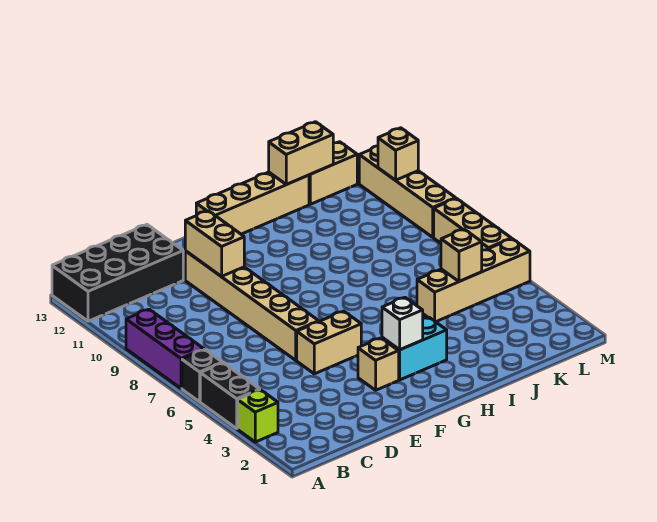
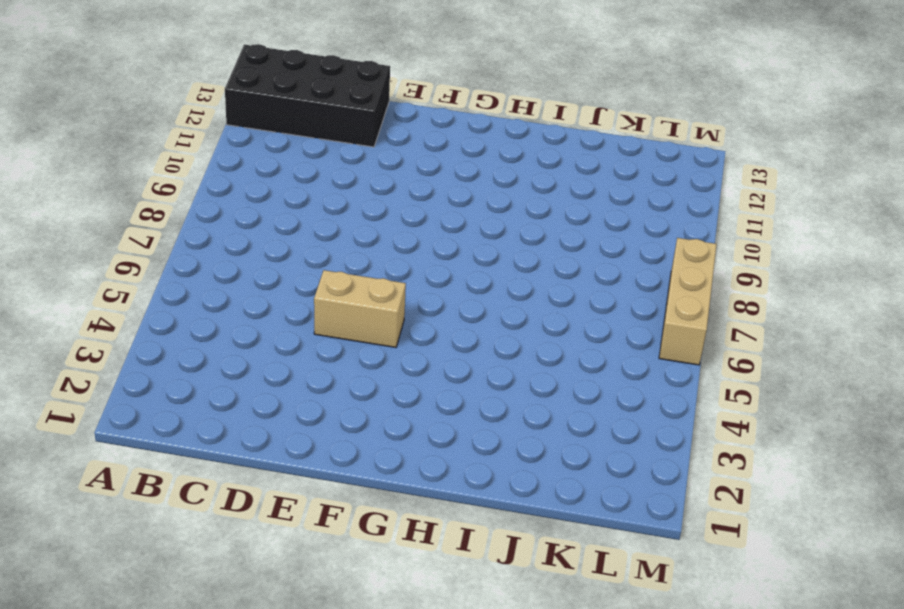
none -> lime 1x1 brick [238,390,278,442]
none -> black 1x2 brick [200,363,260,428]
none -> black 1x1 brick [182,349,222,402]

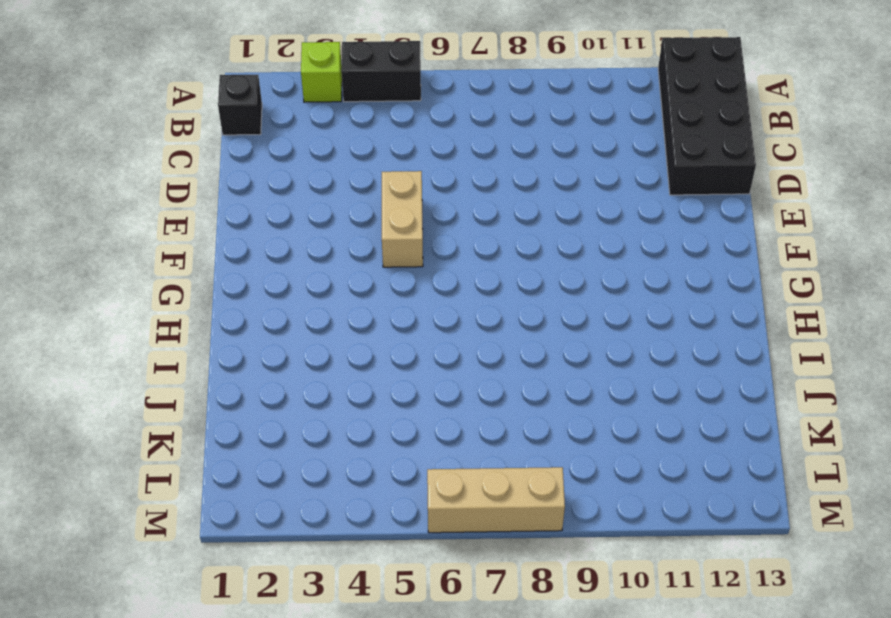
black 1x1 brick [218,75,262,135] -> black 1x1 brick moved to [182,349,222,402]
none -> purple 1x3 brick [126,309,204,388]
none -> tan 1x6 brick [185,251,319,360]
none -> tan 1x1 brick [358,338,399,390]

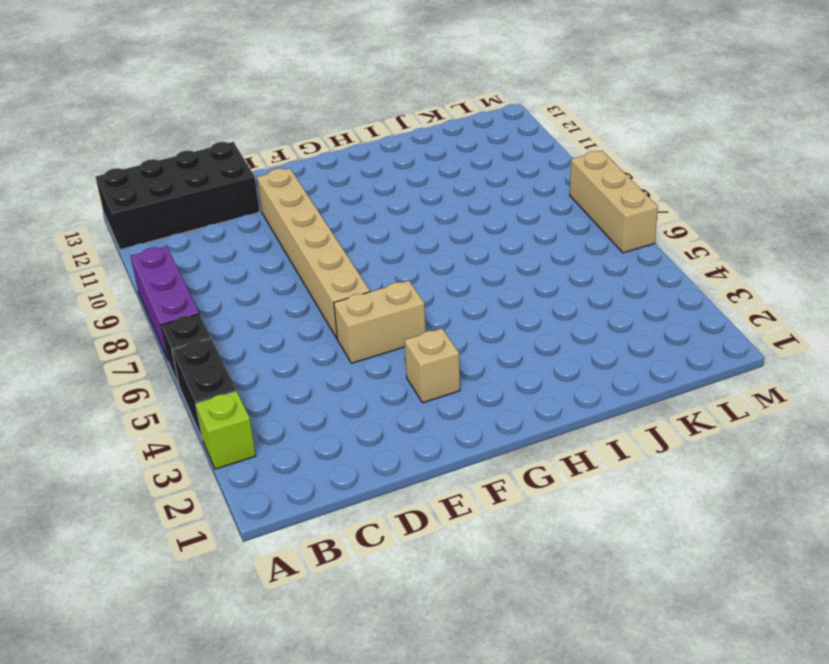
none -> cyan 1x2 brick [382,317,447,380]
none -> tan 1x4 brick [196,172,309,234]
none -> tan 1x4 brick [417,239,530,322]

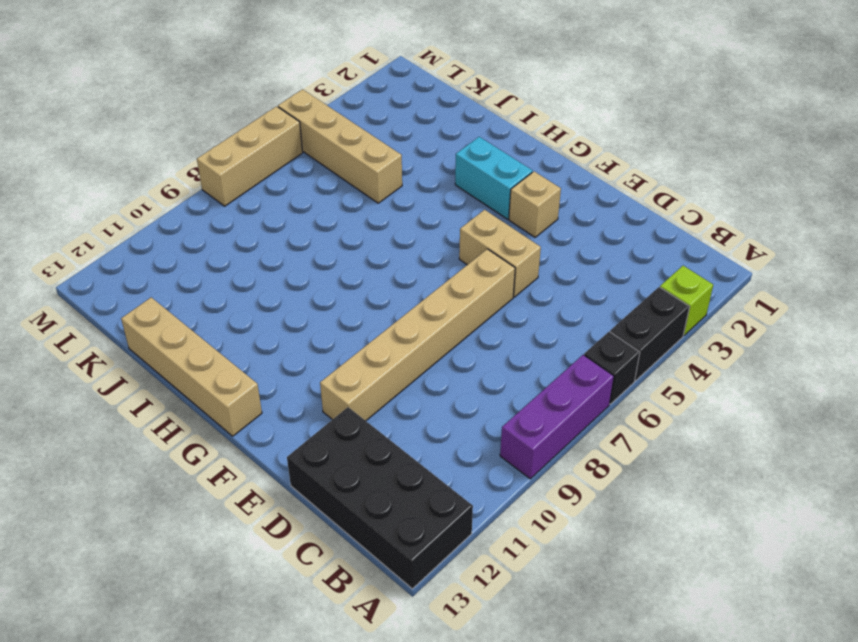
none -> tan 1x2 brick [309,142,357,204]
none -> tan 1x4 brick [359,146,456,237]
none -> tan 1x2 brick [185,211,244,276]

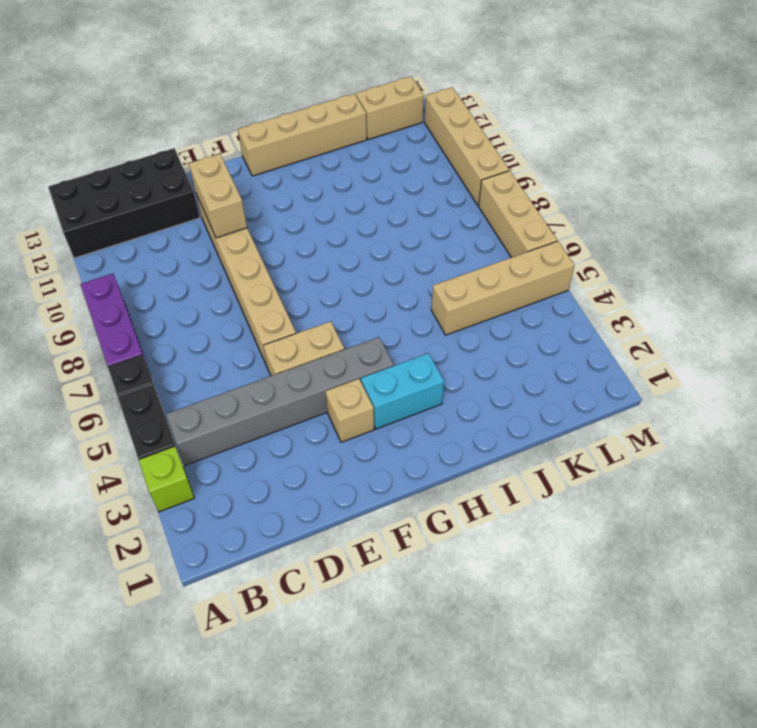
grey 1x6 brick [166,337,394,465] -> none
none -> white 1x1 brick [382,297,423,350]
none -> tan 1x2 brick [269,122,333,184]
none -> tan 1x1 brick [441,229,482,281]

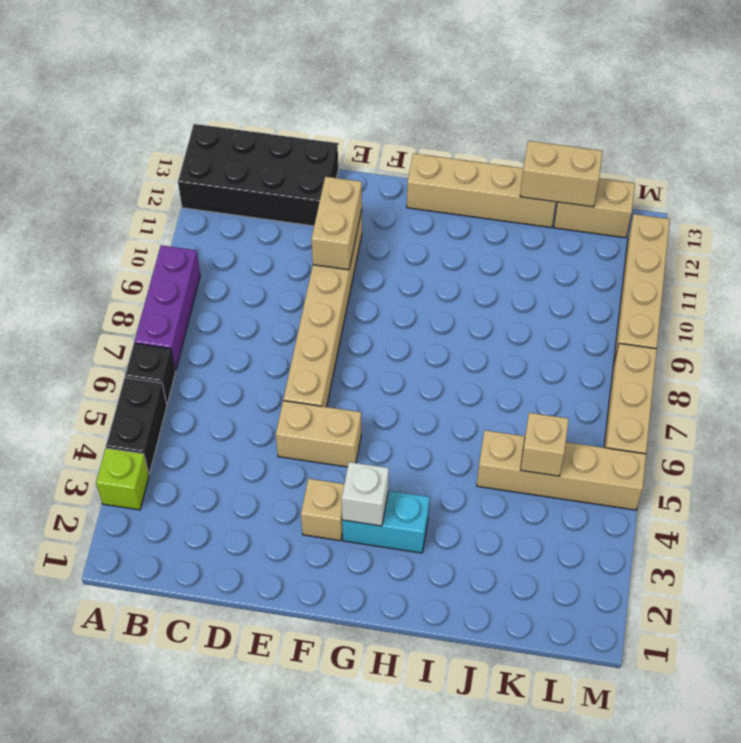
none -> tan 1x1 brick [378,128,418,180]

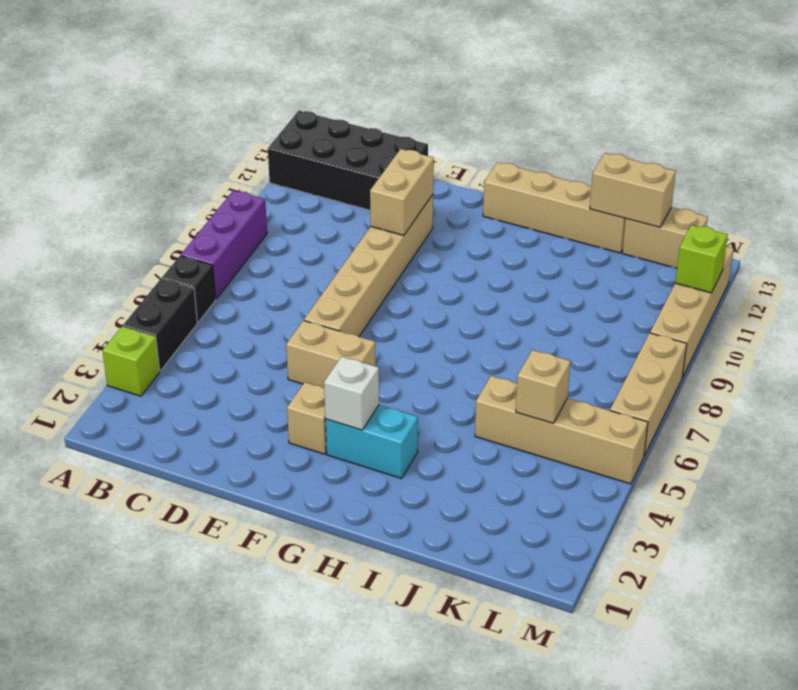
lime 1x1 brick [675,225,728,293] -> tan 1x1 brick [378,128,418,180]

